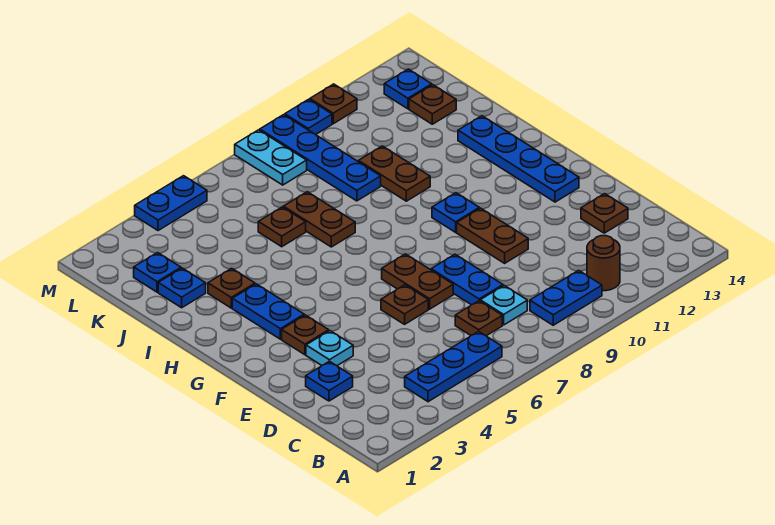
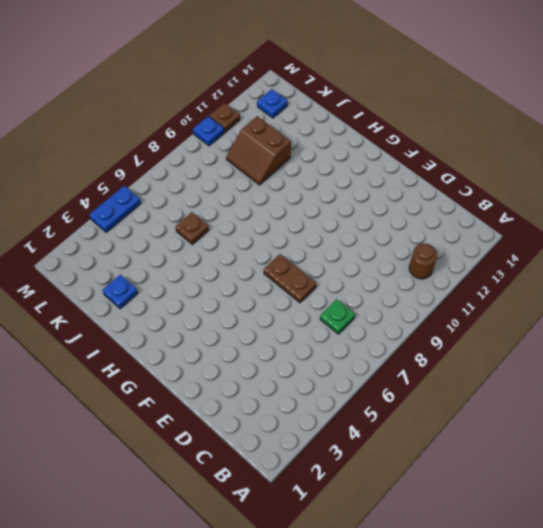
green 1x1 plate [320,299,355,334] -> brown 1x1 plate [455,301,502,336]
brown 2x2 slope [226,116,291,185] -> brown 1x2 plate [359,146,430,201]
none -> blue 1x3 plate [405,331,502,402]
none -> blue 1x2 plate [530,270,602,325]
none -> cyan 1x1 plate [480,286,527,325]

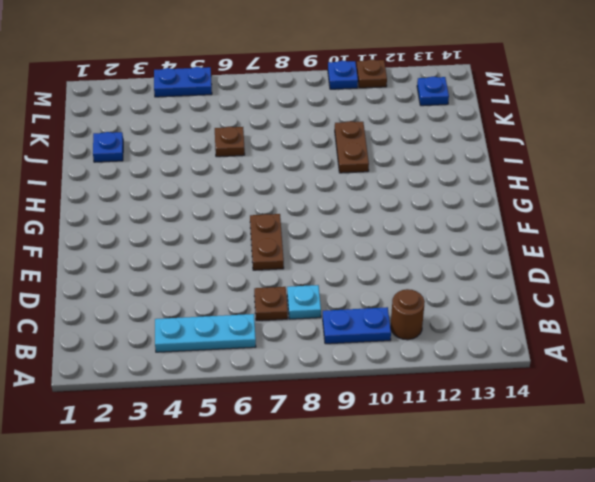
cyan 1x3 plate [155,314,256,352] -> blue 1x3 plate [405,331,502,402]
none -> blue 1x1 plate [306,361,353,401]
none -> blue 1x2 plate [431,254,503,305]
none -> brown 1x1 plate [581,194,628,233]

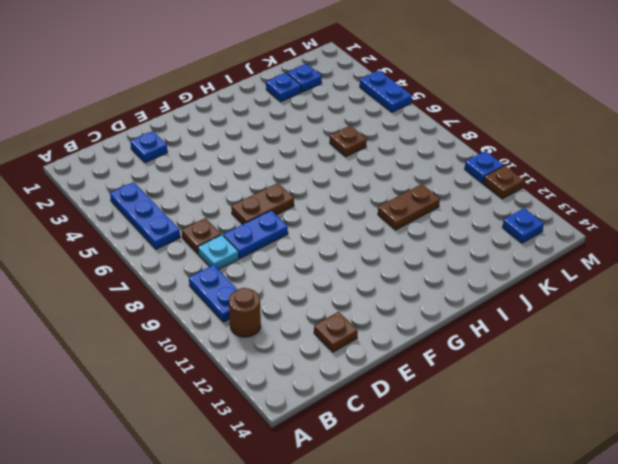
none -> cyan 1x1 plate [306,331,353,366]
none -> brown 1x1 plate [381,285,428,324]
none -> brown 1x2 plate [457,208,528,263]

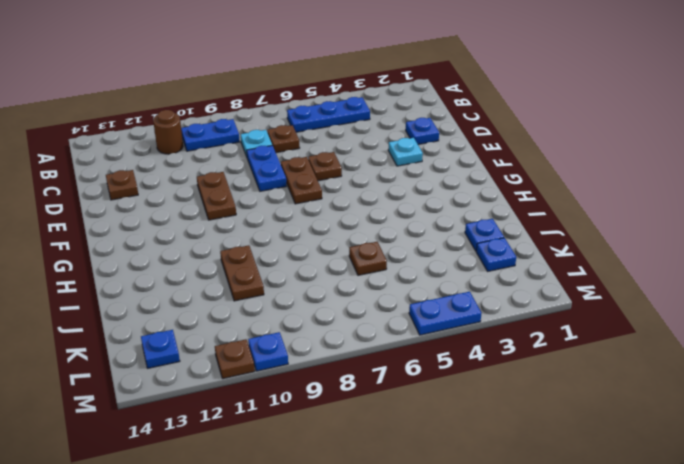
none -> brown 1x1 plate [282,315,329,355]
none -> blue 1x4 plate [458,116,579,202]
none -> blue 1x2 plate [232,284,304,339]

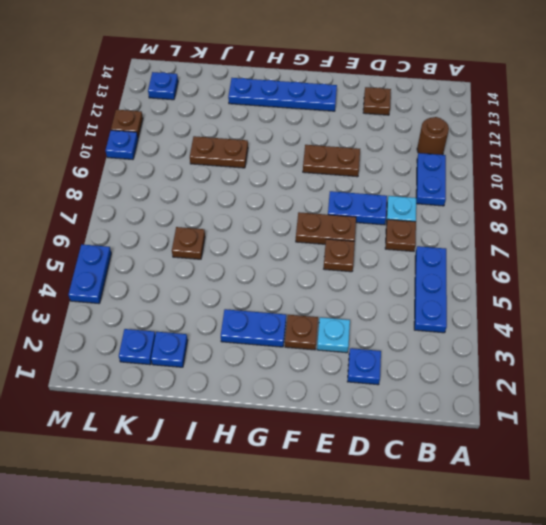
none -> blue 1x1 plate [432,193,479,232]
none -> brown 1x1 plate [208,268,255,308]
none -> brown 1x2 plate [283,192,355,247]

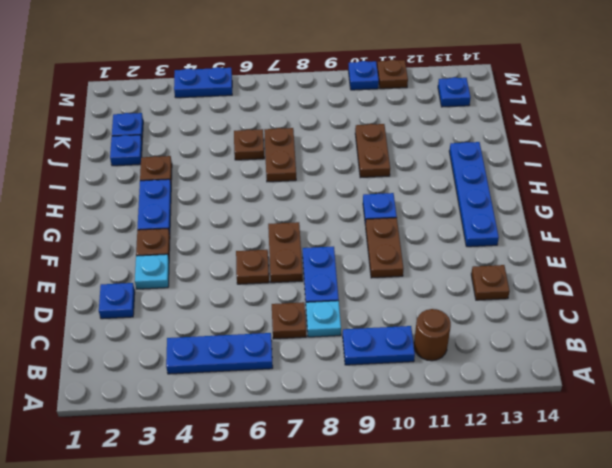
none -> blue 1x4 plate [260,115,381,201]
none -> brown 1x1 plate [409,85,456,124]
none -> cyan 1x2 plate [235,130,307,185]

